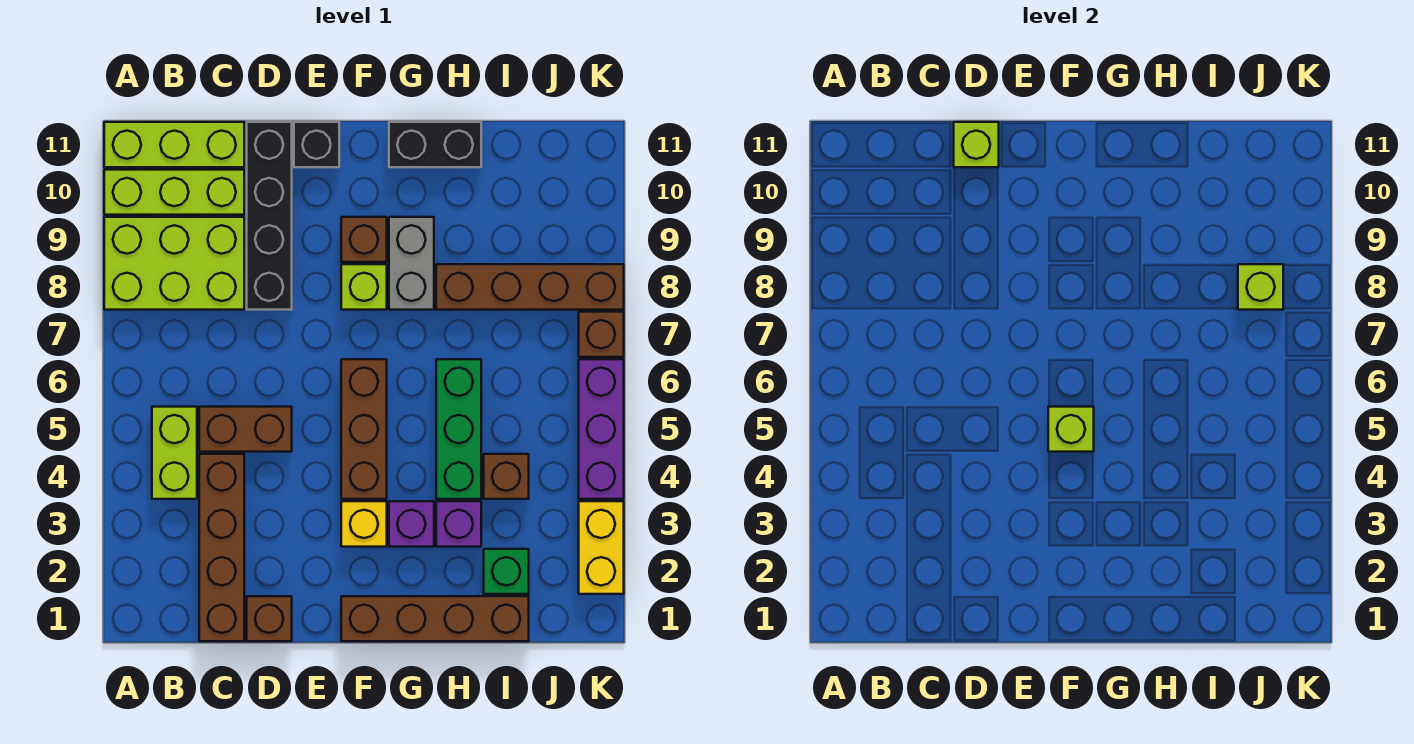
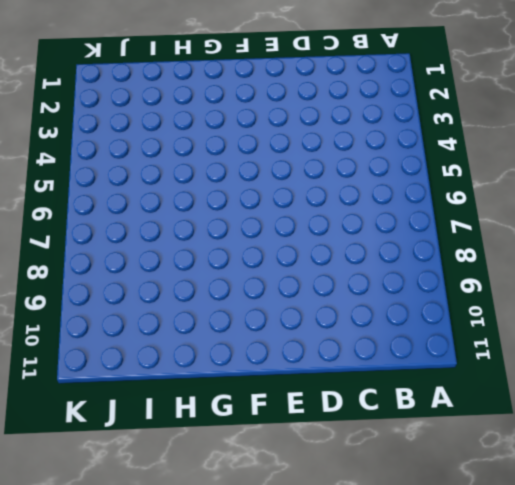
none -> lime 2x3 brick [104,217,244,310]
none -> lime 1x3 brick [104,170,244,215]
none -> lime 1x3 brick [104,122,244,167]

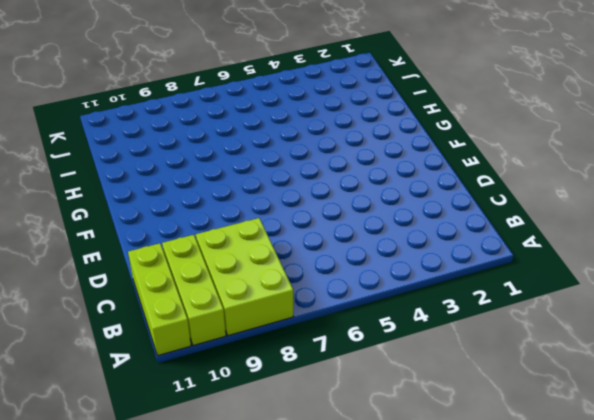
none -> lime 1x2 brick [152,407,197,499]
none -> brown 1x4 brick [199,454,244,641]
none -> brown 1x2 brick [199,407,292,452]

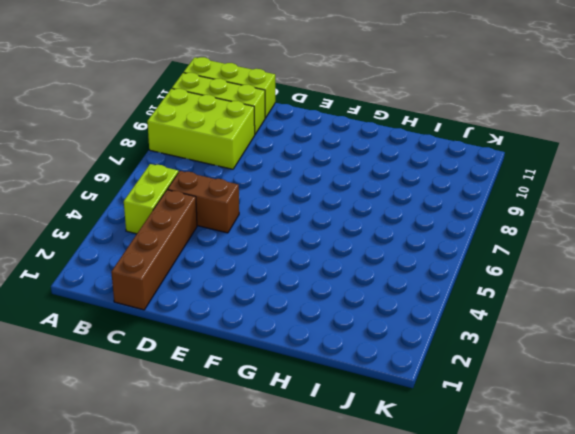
none -> brown 1x1 brick [247,596,292,641]
none -> black 1x4 brick [247,122,292,310]
none -> black 1x1 brick [294,122,339,167]

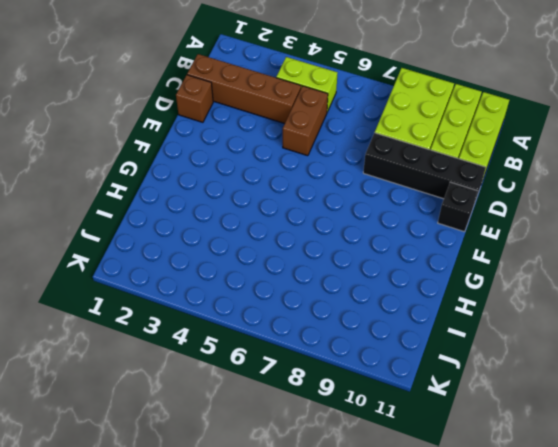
none -> brown 1x4 brick [341,596,529,641]
none -> yellow 1x1 brick [341,501,387,547]
none -> brown 1x3 brick [341,359,387,499]

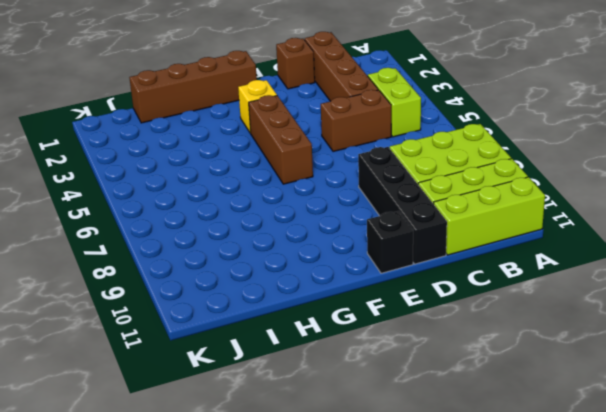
none -> lime 1x1 brick [341,264,387,310]
none -> brown 1x1 brick [341,217,387,262]
none -> purple 1x1 brick [389,501,434,547]

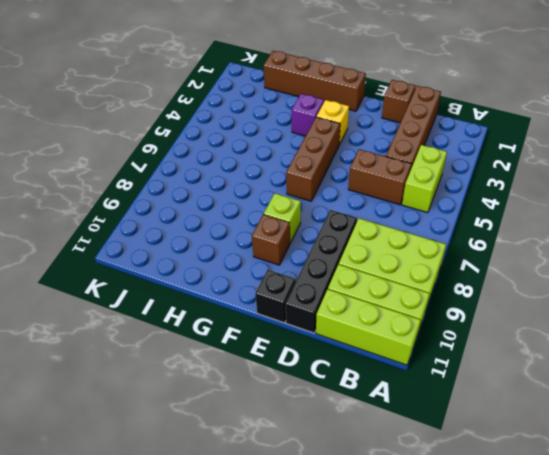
none -> grey 1x2 brick [389,217,434,310]
none -> black 1x2 brick [389,122,481,167]
none -> purple 1x1 brick [436,501,481,547]

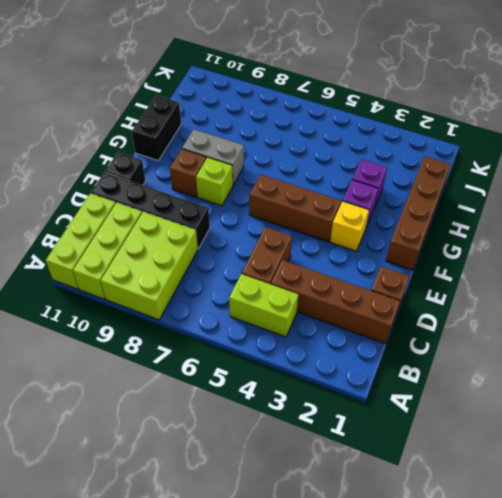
none -> green 1x3 brick [436,359,481,499]
none -> brown 1x4 brick [436,264,624,310]
none -> green 1x1 brick [484,549,529,594]

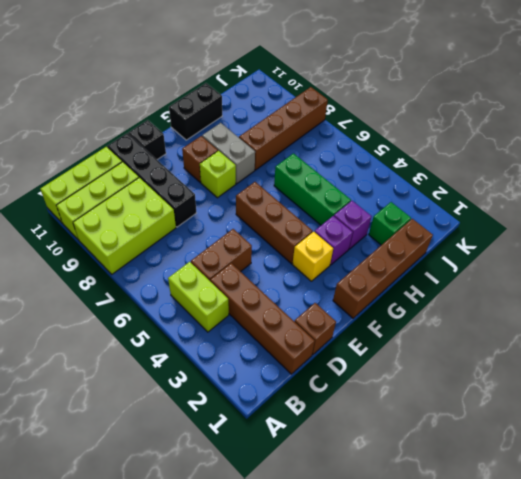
none -> brown 1x1 brick [484,454,529,499]
none -> yellow 1x2 brick [579,501,624,594]
none -> purple 1x3 brick [579,359,624,499]

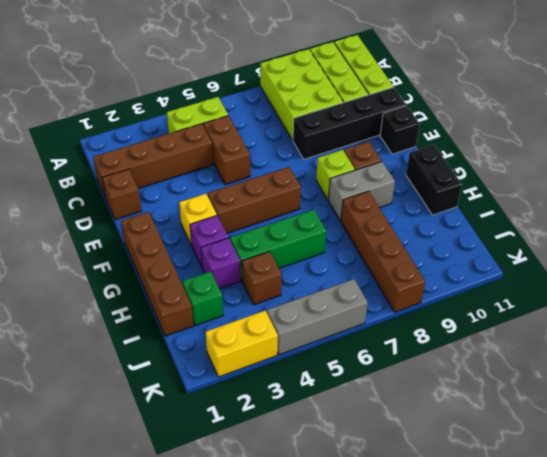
grey 1x3 brick [267,279,368,355] -> purple 1x3 brick [579,359,624,499]
none -> brown 1x1 brick [579,312,624,357]
none -> lime 1x1 brick [954,122,999,167]
none -> lime 1x1 brick [1048,407,1094,452]

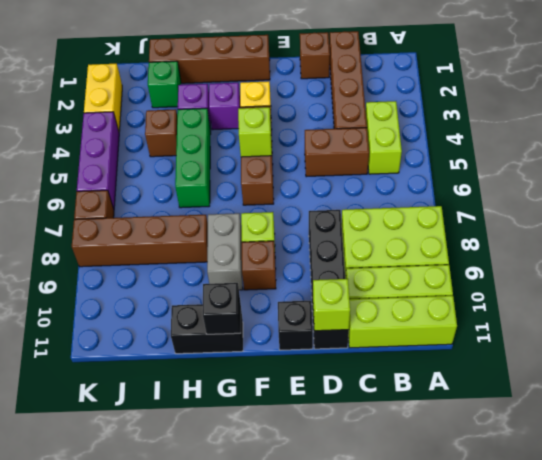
black 1x1 brick [203,283,241,334] -> none
none -> lime 1x1 brick [1238,264,1283,310]

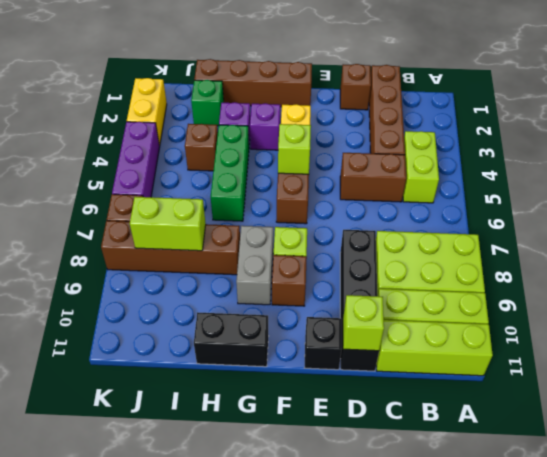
lime 1x2 brick [130,197,206,251] -> lime 1x1 brick [1238,264,1283,310]

